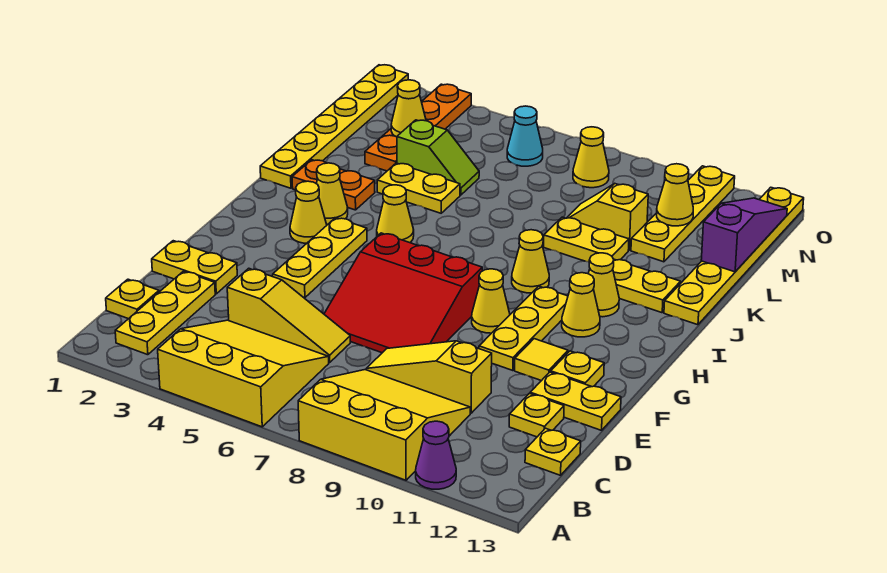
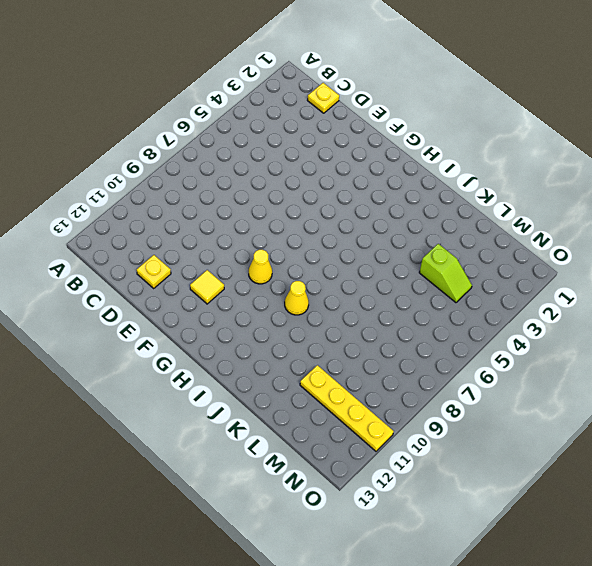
lime 1x2 slope [419,244,472,303] -> lime 1x2 slope turned to [397,120,479,195]
none -> yellow 3x3 slope [158,320,329,427]
none -> yellow 3x3 slope [298,370,470,480]
none -> purple 1x1 cone [416,421,456,489]
none -> yellow 1x3 plate [115,271,215,355]

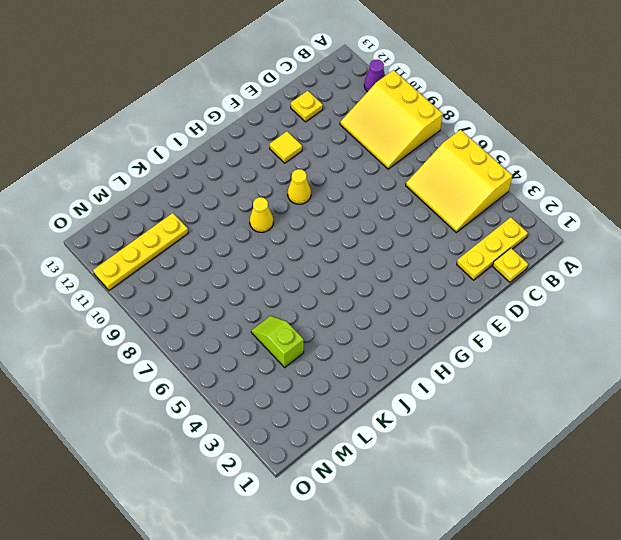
none -> yellow 1x1 plate [525,428,581,475]
none -> yellow 1x3 slope [227,268,350,362]
none -> yellow 1x3 slope [366,341,492,413]
none -> yellow 1x2 plate [152,241,237,294]

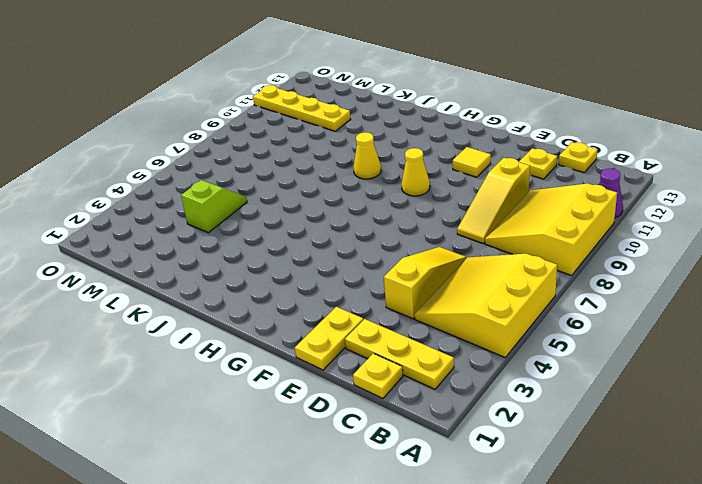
none -> red 3x3 slope [324,233,482,353]
none -> yellow 1x2 plate [530,372,621,430]
none -> yellow 1x3 plate [273,218,367,298]
none -> yellow 1x3 plate [479,286,568,370]

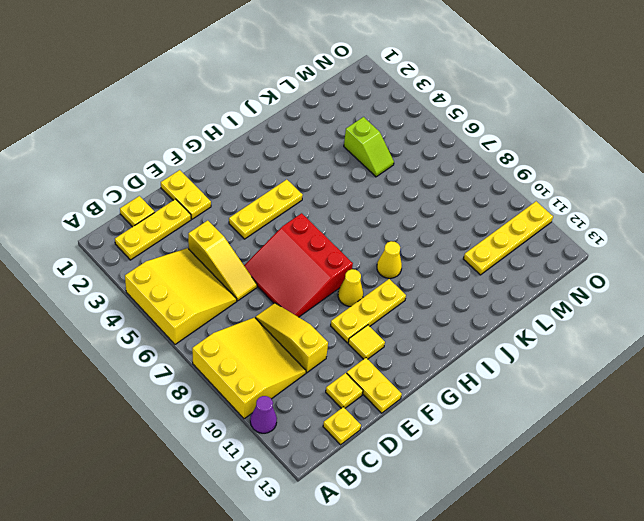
none -> yellow 1x1 plate [551,351,604,387]
none -> yellow 1x1 cone [290,181,327,243]
none -> yellow 1x1 cone [562,273,600,337]
none -> yellow 1x1 cone [316,163,348,225]

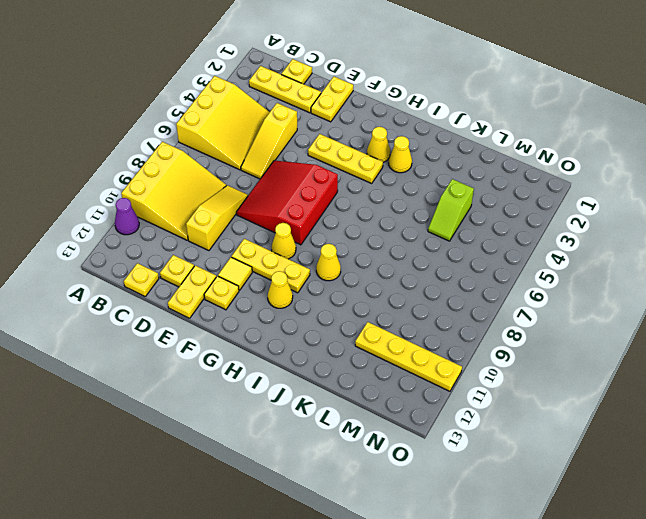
none -> yellow 1x1 cone [377,185,414,243]
none -> yellow 1x1 cone [588,253,619,317]
none -> yellow 1x6 plate [260,65,408,188]
none -> orange 1x2 plate [292,160,375,210]

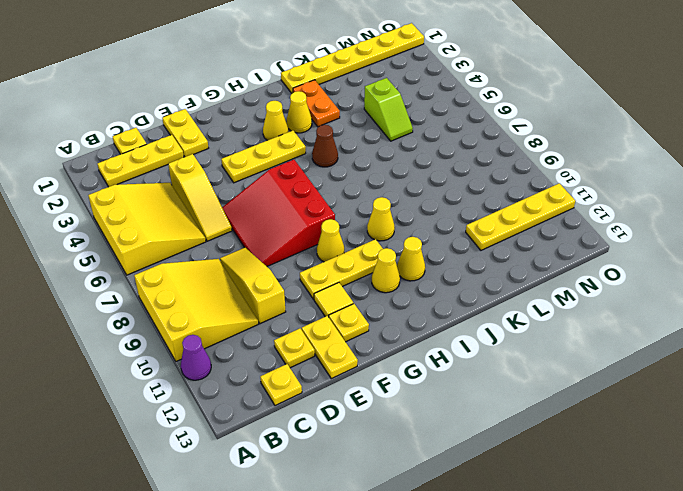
brown 1x1 cone [312,125,338,167] -> yellow 1x1 cone [377,185,414,243]
none -> yellow 1x2 plate [613,259,680,313]
none -> yellow 1x6 plate [664,187,804,325]
none -> yellow 1x2 plate [377,163,460,213]
none -> yellow 1x2 plate [544,217,629,262]

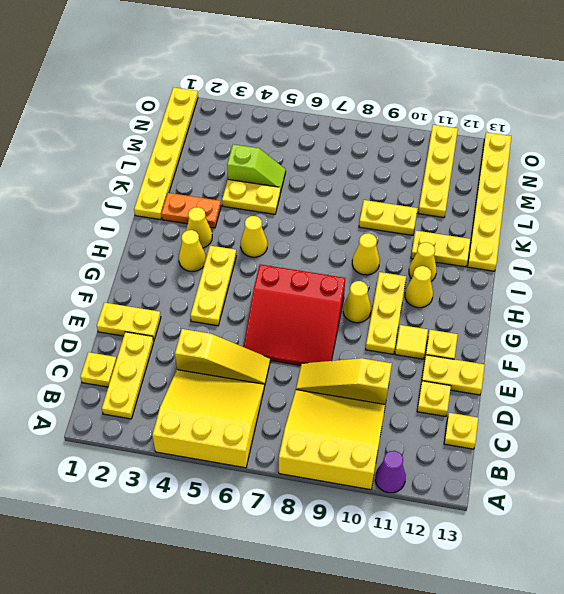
none -> orange 1x4 plate [365,84,471,171]
none -> yellow 1x2 slope [567,184,648,250]
none -> cyan 1x1 cone [507,106,543,166]
none -> yellow 1x1 cone [573,127,609,188]

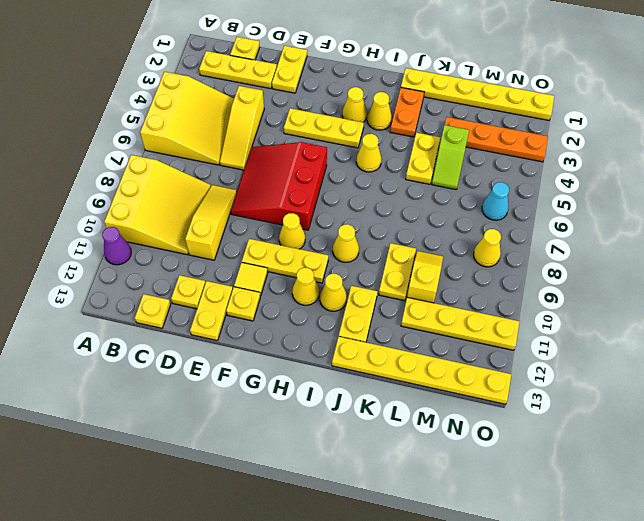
none -> purple 1x3 slope [701,198,787,272]
none -> yellow 1x1 cone [391,80,426,137]
none -> yellow 1x1 cone [657,164,693,226]

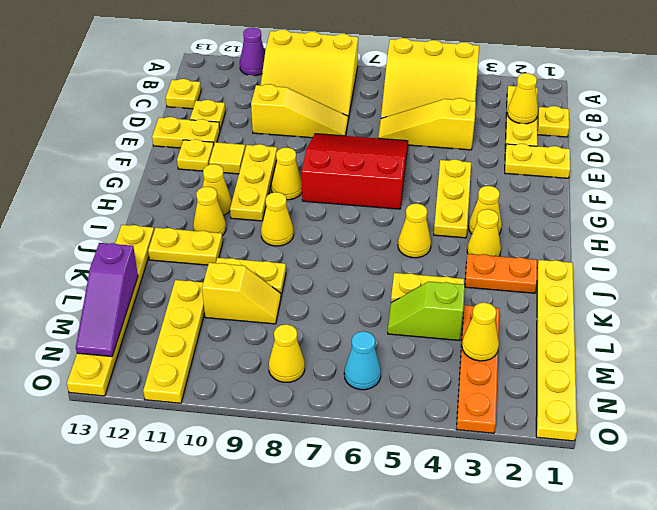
yellow 1x1 cone [507,73,538,124] -> yellow 1x1 cone moved to [657,164,693,226]

